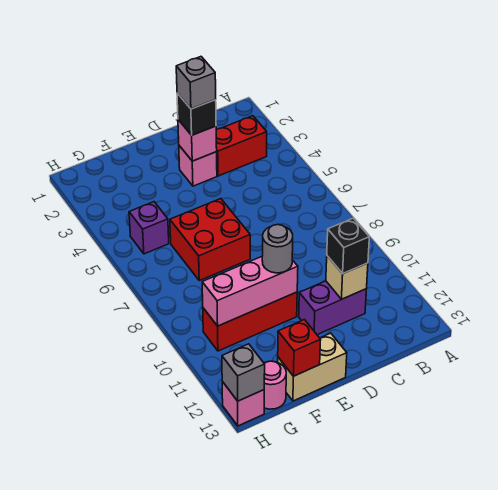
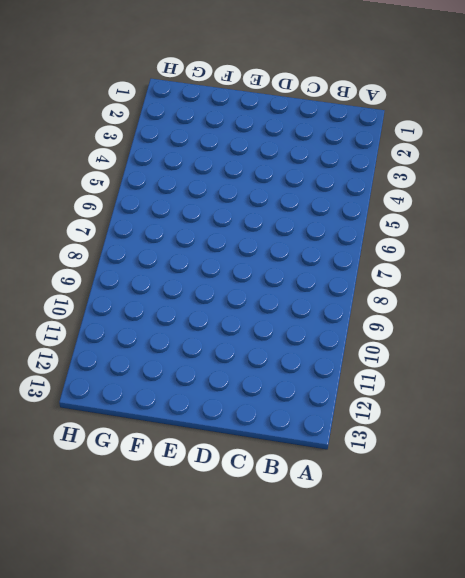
none -> red 1x2 brick [216,116,267,176]
none -> purple 1x2 brick [299,281,366,335]
none -> pink 1x1 brick [179,146,217,186]

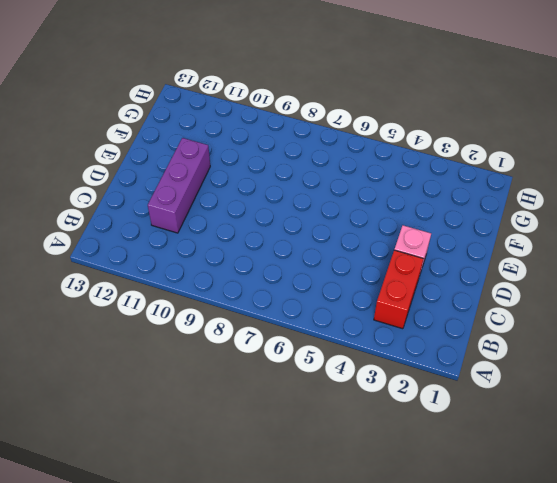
purple 1x3 brick [148,138,210,233] -> purple 1x2 brick [299,281,366,335]
none -> red 2x2 brick [170,199,250,281]
none -> red 1x3 brick [203,292,297,351]
none -> tan 1x2 brick [278,333,347,401]

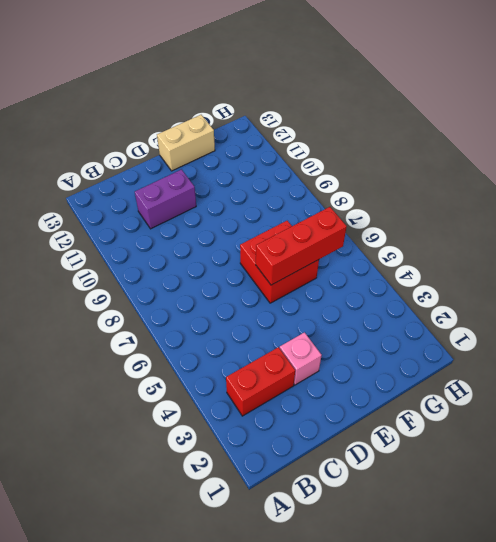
red 1x3 brick [256,207,347,285] -> red 1x3 brick moved to [203,292,297,351]
none -> purple 1x1 brick [129,202,169,254]
none -> pink 1x1 round brick [264,361,286,409]
none -> pink 1x1 brick [222,382,264,426]

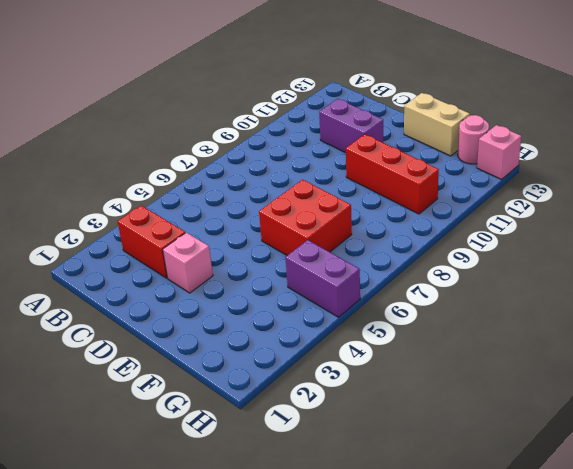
purple 1x2 brick [285,240,360,317] -> purple 1x1 brick [129,202,169,254]
none -> tan 1x1 brick [326,256,368,299]
none -> pink 1x1 brick [178,120,217,161]
none -> pink 1x3 brick [202,257,298,326]

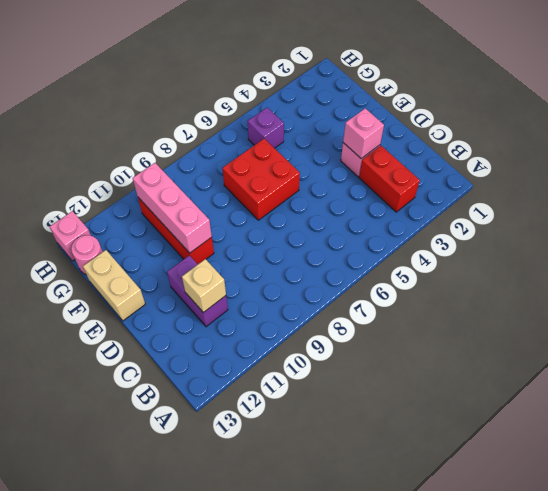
none -> red 1x1 brick [278,320,321,376]
none -> grey 1x1 brick [222,344,265,401]
none -> black 1x1 brick [327,218,369,274]

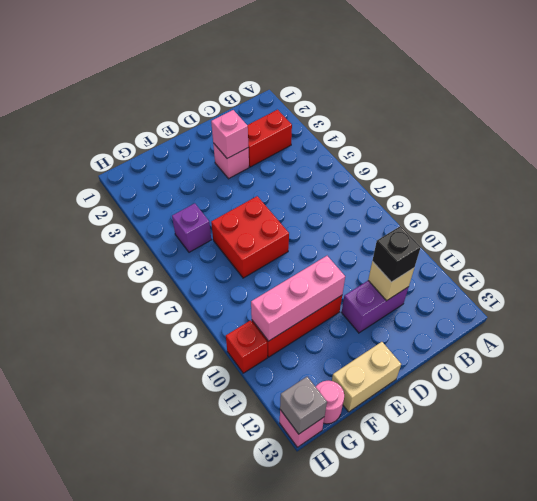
red 1x1 brick [226,320,267,373] -> red 1x1 brick moved to [278,320,321,376]
none -> black 1x1 brick [177,93,216,135]
none -> grey 1x1 round brick [262,225,293,273]
none -> grey 1x1 brick [176,57,216,109]

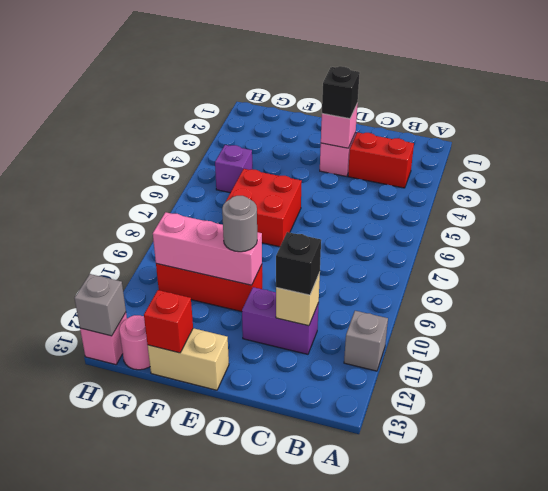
grey 1x1 brick [344,311,388,371] -> grey 1x1 brick moved to [176,57,216,109]

